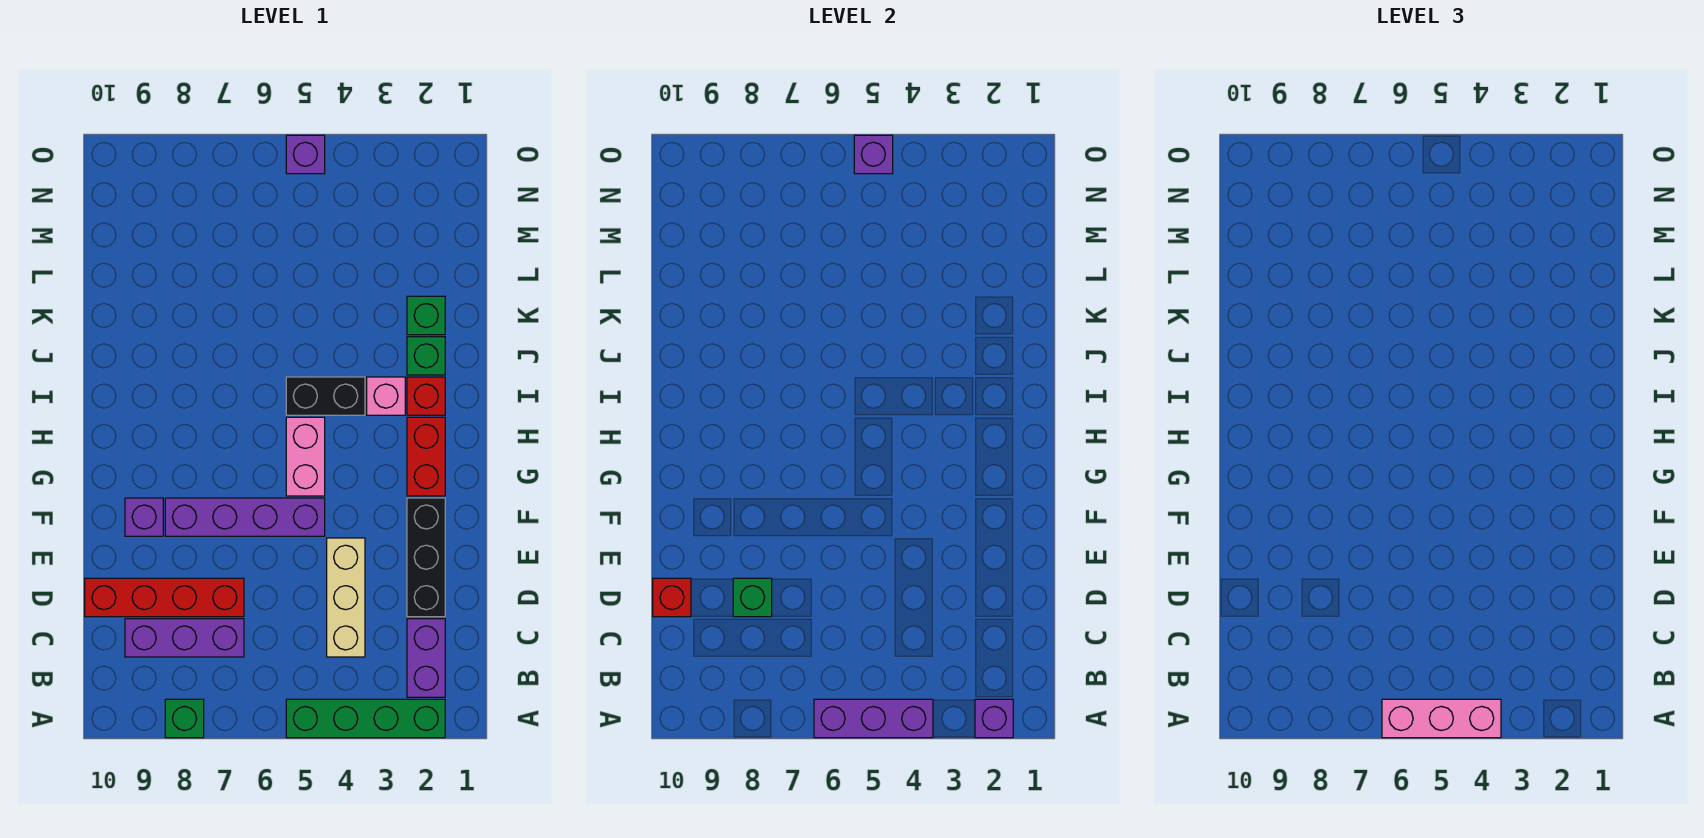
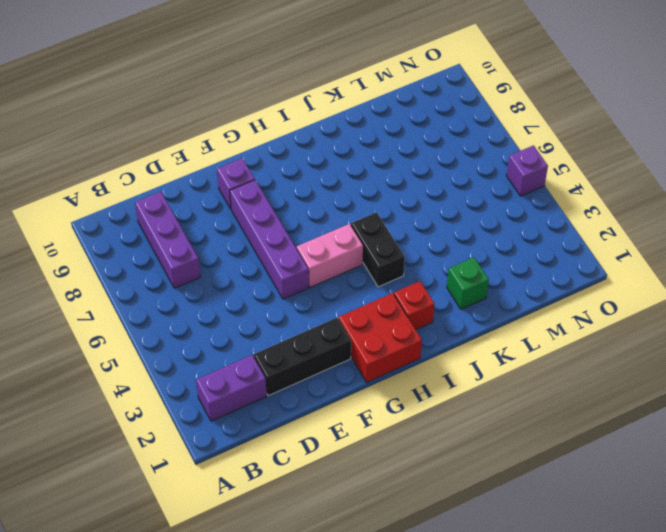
red 2x2 brick [339,293,422,382] -> red 1x2 brick [407,417,445,496]
none -> green 1x4 brick [286,699,445,738]
none -> green 1x1 brick [165,699,204,738]
none -> tan 1x3 brick [327,538,365,657]

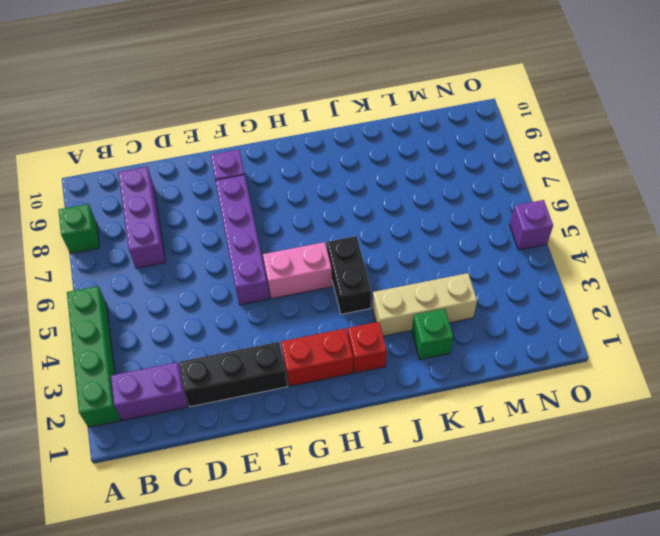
tan 1x3 brick [372,273,477,336] -> tan 1x3 brick moved to [327,538,365,657]
none -> red 1x4 brick [85,578,244,617]
none -> pink 1x1 brick [367,377,405,415]
none -> green 1x1 brick [407,337,445,375]

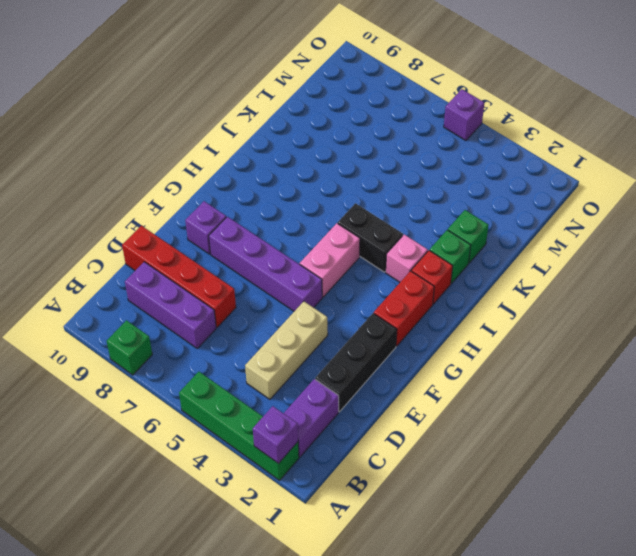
none -> purple 1x3 brick [814,699,933,738]
none -> green 1x1 brick [733,578,772,617]
none -> red 1x1 brick [653,578,691,617]

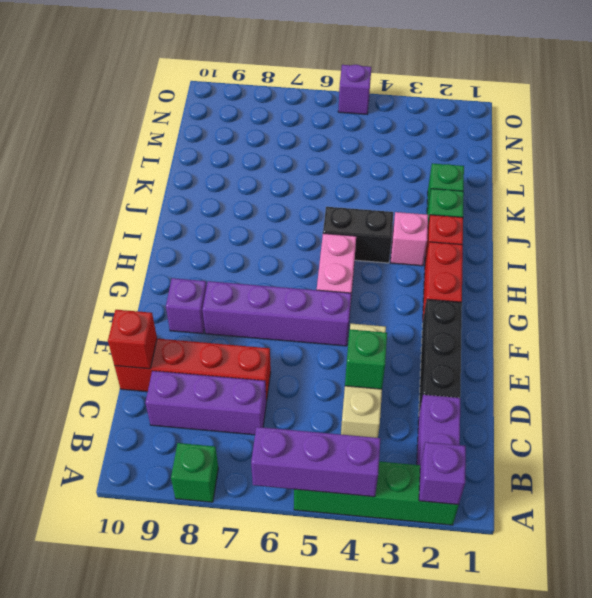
green 1x1 brick [345,329,387,389] -> green 1x1 brick moved to [733,578,772,617]
none -> purple 1x1 brick [854,135,893,174]
none -> pink 1x3 brick [1382,699,1501,738]

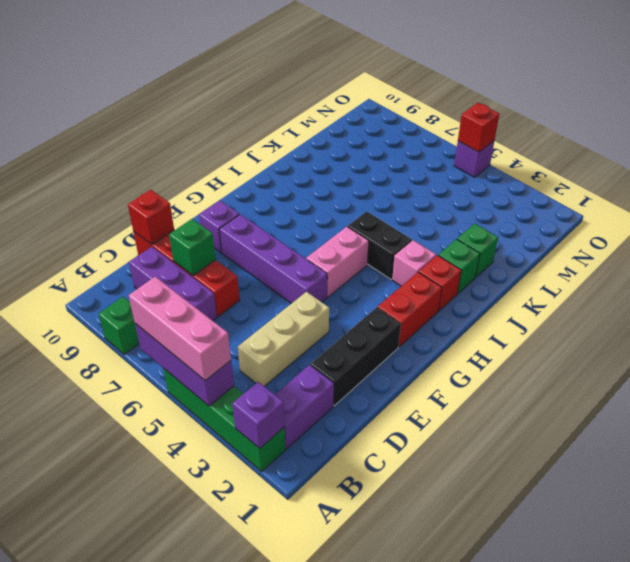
red 1x1 brick [458,102,499,152] -> purple 1x1 brick [854,135,893,174]

